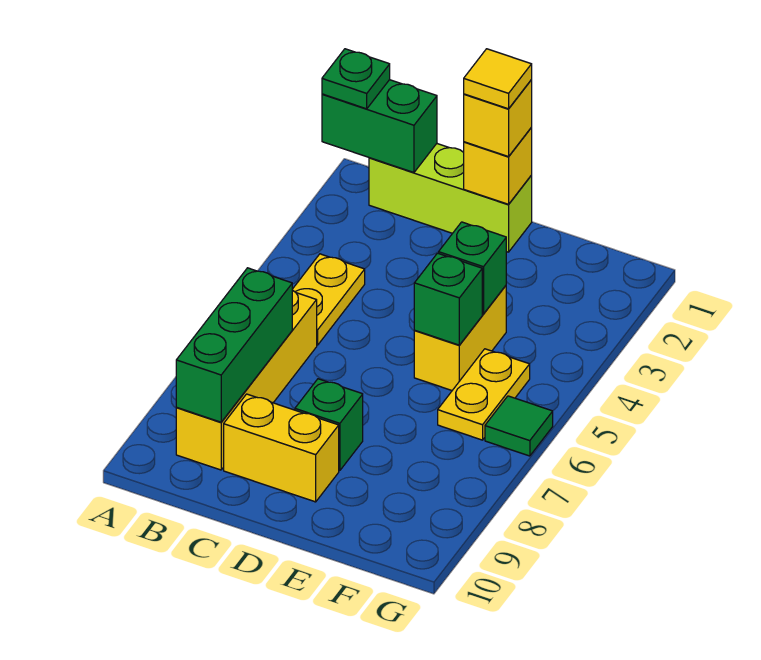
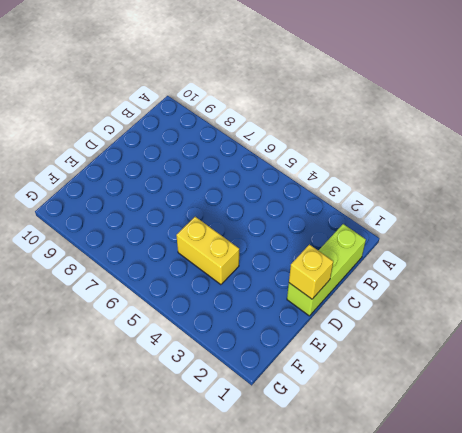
none -> yellow 1x2 plate [292,254,365,345]
none -> yellow 1x4 brick [176,290,317,470]
none -> yellow 1x2 brick [224,394,339,502]

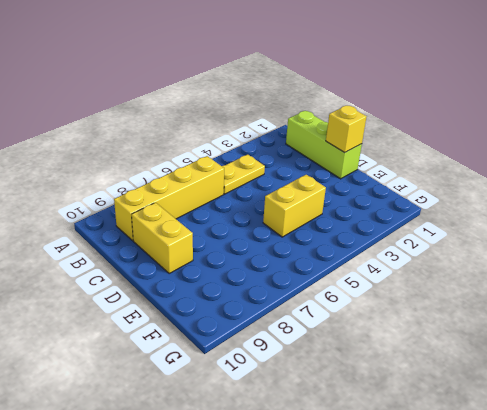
none -> green 1x1 brick [295,379,363,471]
none -> yellow 1x2 plate [438,349,530,440]
none -> green 1x1 tile [485,396,553,456]

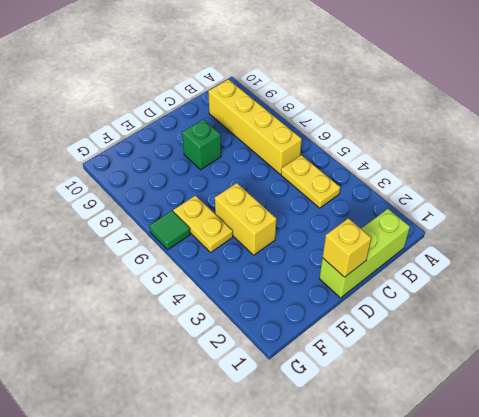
none -> yellow 1x2 brick [224,394,339,502]
none -> green 1x2 brick [322,80,437,172]
none -> green 1x3 brick [176,268,292,422]

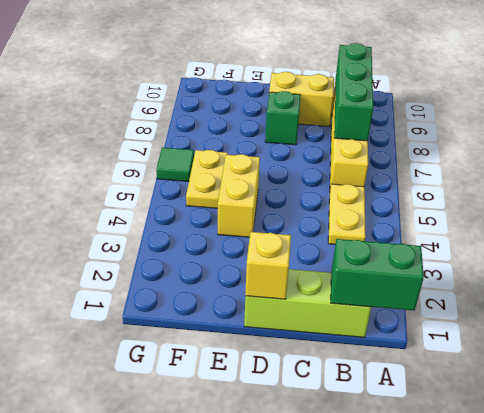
none -> green 1x1 brick [439,222,506,314]
none -> green 1x1 brick [414,253,482,345]
none -> green 1x1 plate [322,49,390,109]

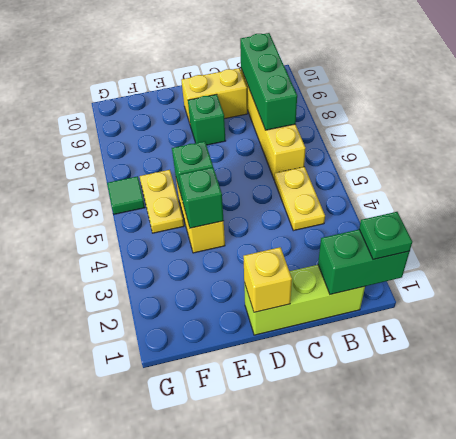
none -> yellow 1x1 brick [464,80,532,157]
none -> yellow 1x1 tile [464,49,532,109]

